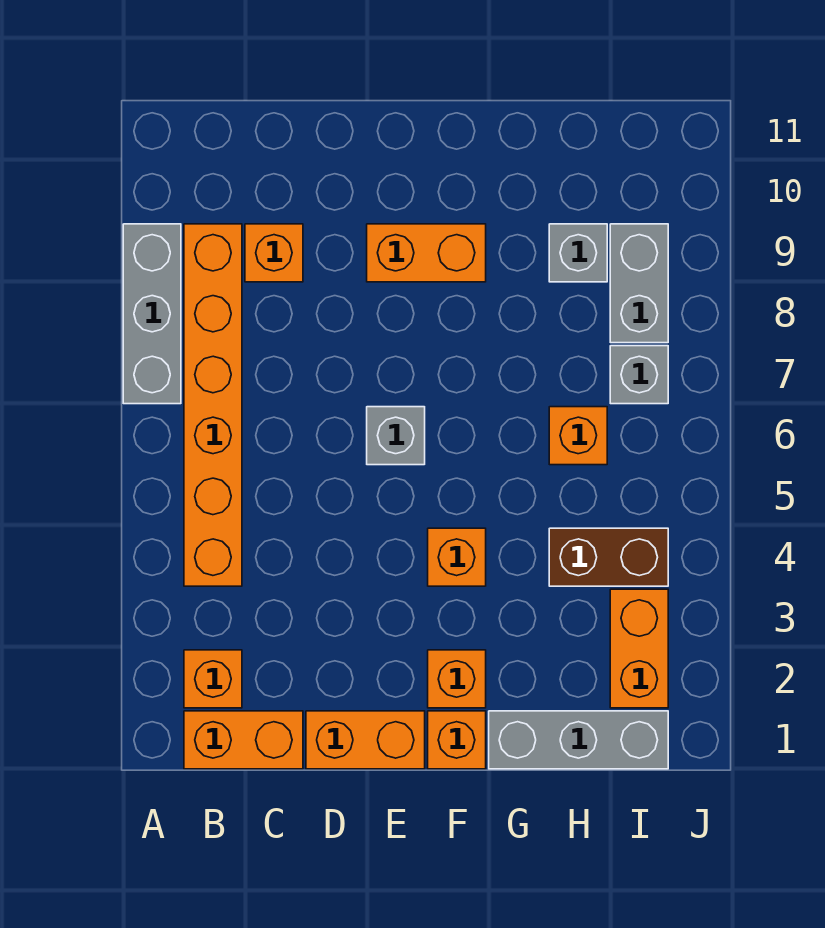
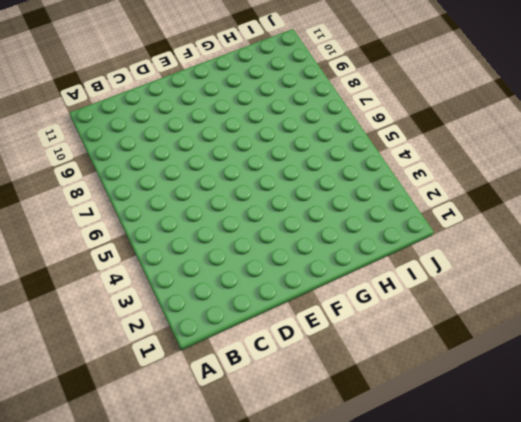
none -> grey 1x3 brick [123,224,181,404]
none -> orange 1x2 brick [184,711,303,769]
none -> orange 1x1 brick [184,650,242,708]

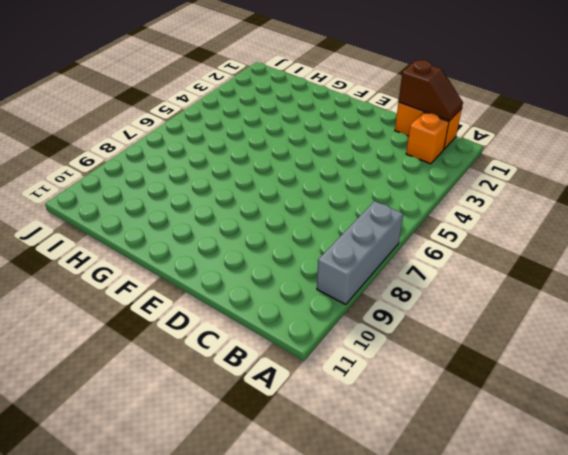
brown 1x2 slope [399,60,463,121] -> none
none -> orange 1x6 brick [184,224,242,586]
none -> orange 1x1 brick [245,224,303,282]
none -> orange 1x2 brick [306,711,425,769]

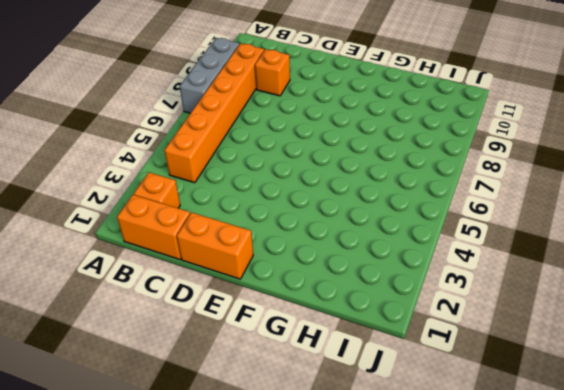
none -> grey 1x1 brick [367,407,425,465]
none -> orange 1x2 brick [367,224,486,282]
none -> orange 1x1 brick [428,711,486,769]

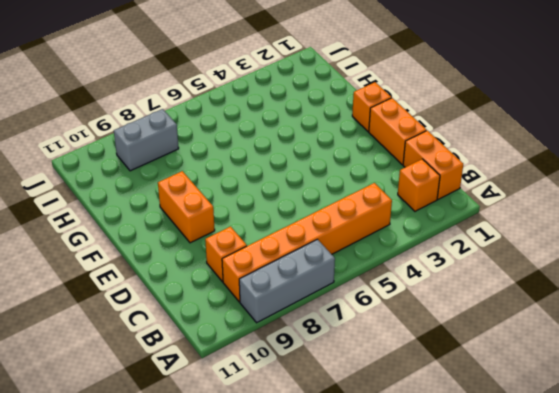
none -> grey 1x1 brick [367,407,425,465]
none -> orange 1x1 brick [428,650,486,708]
none -> orange 1x1 brick [428,528,486,586]

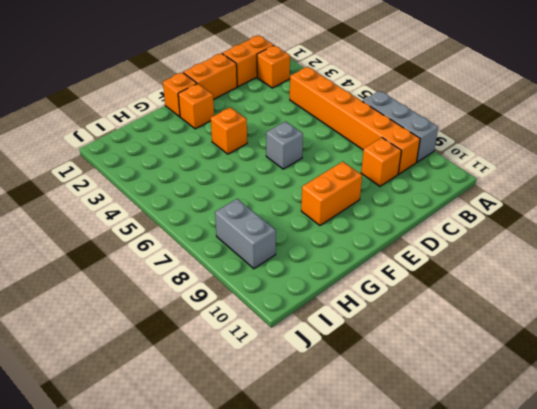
none -> grey 1x3 brick [489,711,668,769]
none -> brown 1x2 brick [549,528,668,586]
none -> orange 1x1 brick [549,407,607,465]

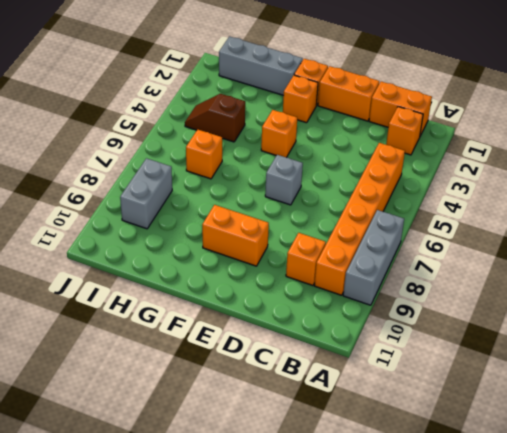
brown 1x2 slope [185,94,245,142] -> brown 1x2 brick [549,528,668,586]
none -> grey 1x1 brick [549,224,607,282]
none -> orange 1x2 brick [610,589,668,708]
none -> grey 1x1 brick [610,346,668,404]

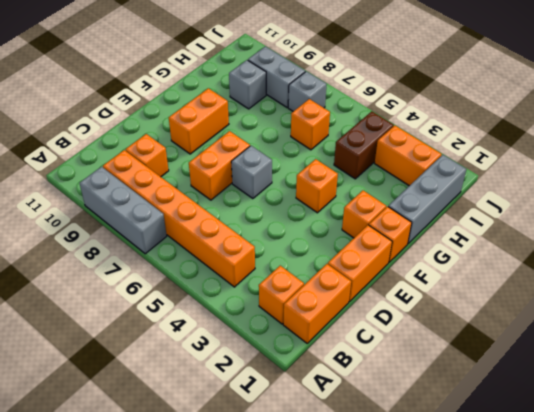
orange 1x2 brick [189,131,250,200] -> none

